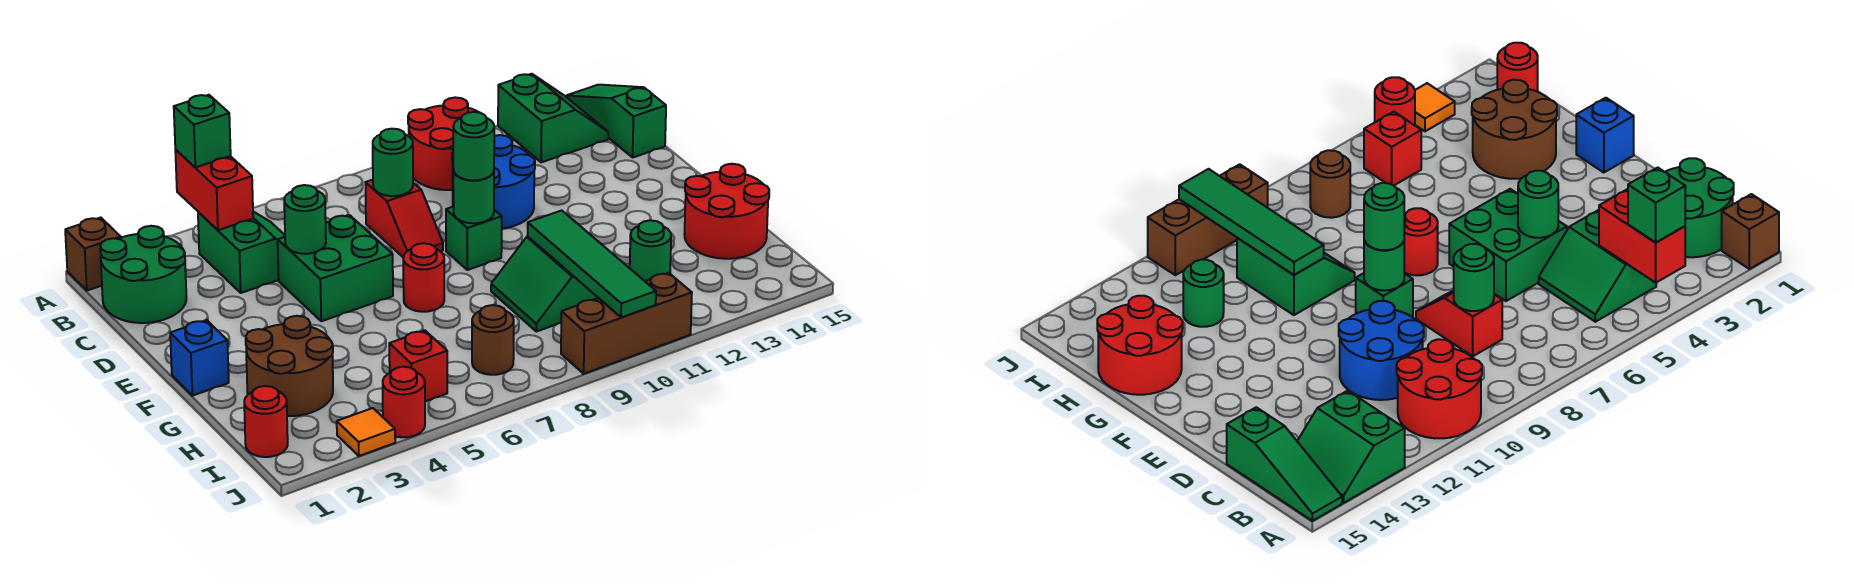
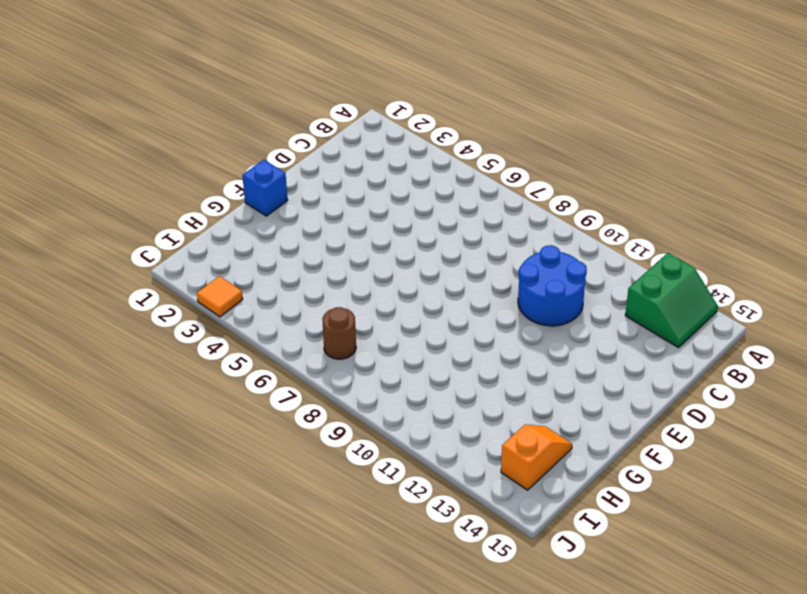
orange 1x2 slope [501,424,572,490] -> red 2x2 round brick [685,164,769,259]
none -> brown 1x1 brick [65,218,121,291]
none -> red 2x2 round brick [408,97,478,190]
none -> green 1x3 slope [566,85,666,157]

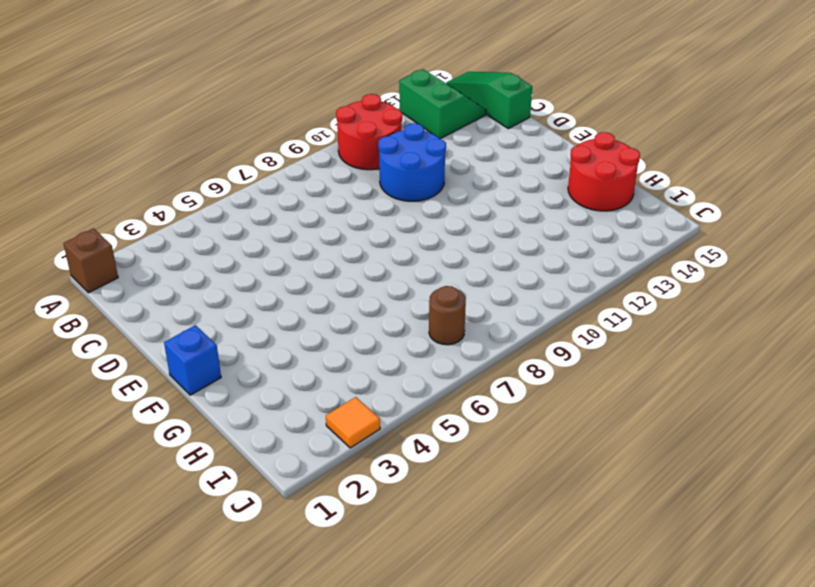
none -> green 2x2 round brick [100,226,186,323]
none -> green 2x2 slope [198,212,285,293]
none -> red 1x2 slope [365,180,443,257]

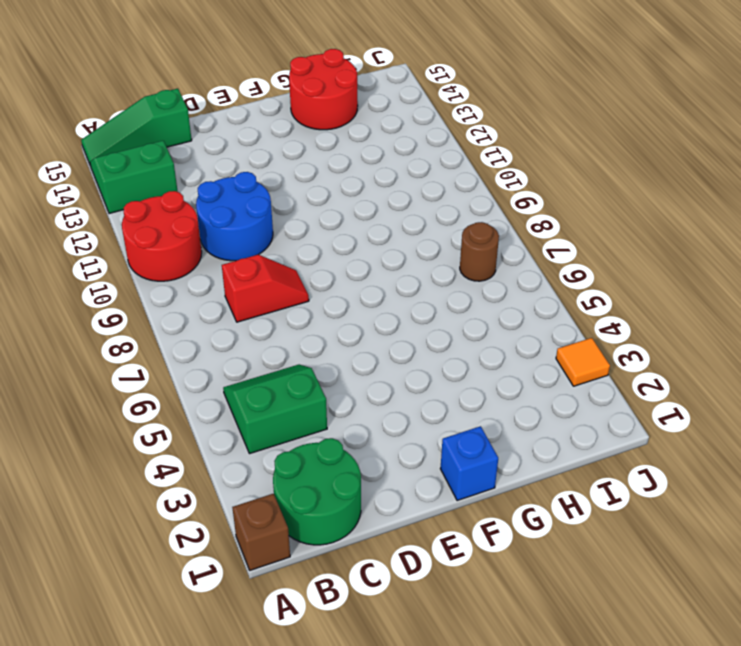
none -> green 2x2 brick [278,215,393,321]
none -> green 1x1 brick [446,207,502,270]
none -> red 1x1 round brick [403,243,444,312]

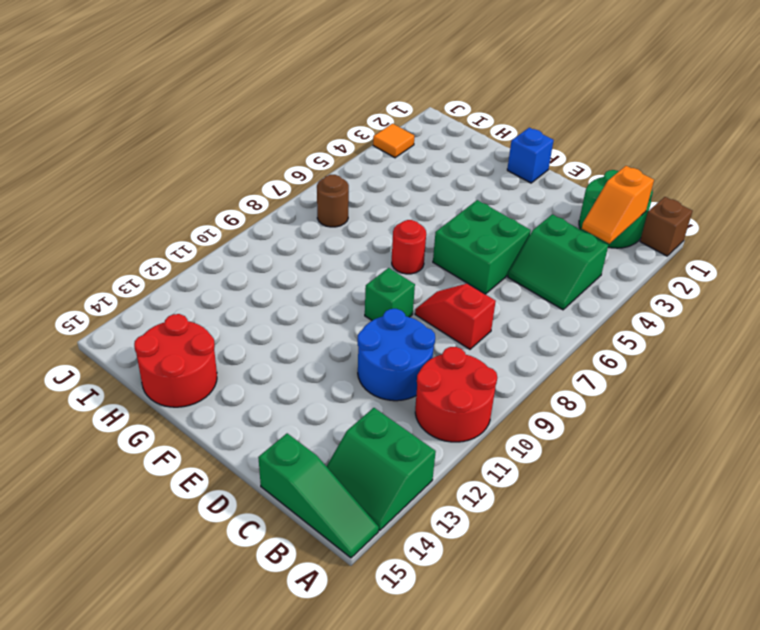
orange 1x2 slope [582,166,654,244] -> none
none -> brown 2x2 round brick [246,316,333,416]
none -> green 2x2 slope [491,237,598,332]
none -> green 1x1 round brick [630,220,671,281]

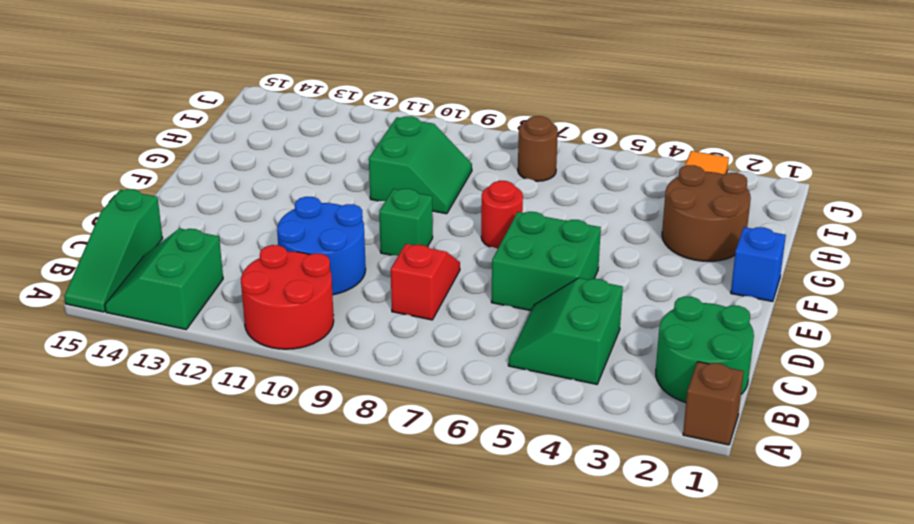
none -> red 2x2 round brick [685,164,769,259]
none -> green 1x1 round brick [630,220,671,281]
none -> red 1x1 round brick [244,386,288,457]

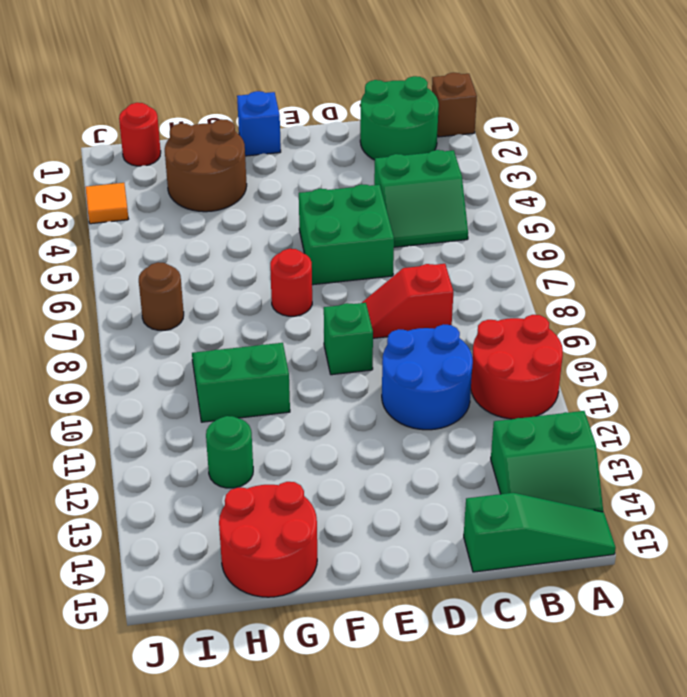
none -> red 1x1 brick [389,331,447,401]
none -> red 1x1 round brick [383,367,425,437]
none -> brown 1x3 brick [561,273,692,374]

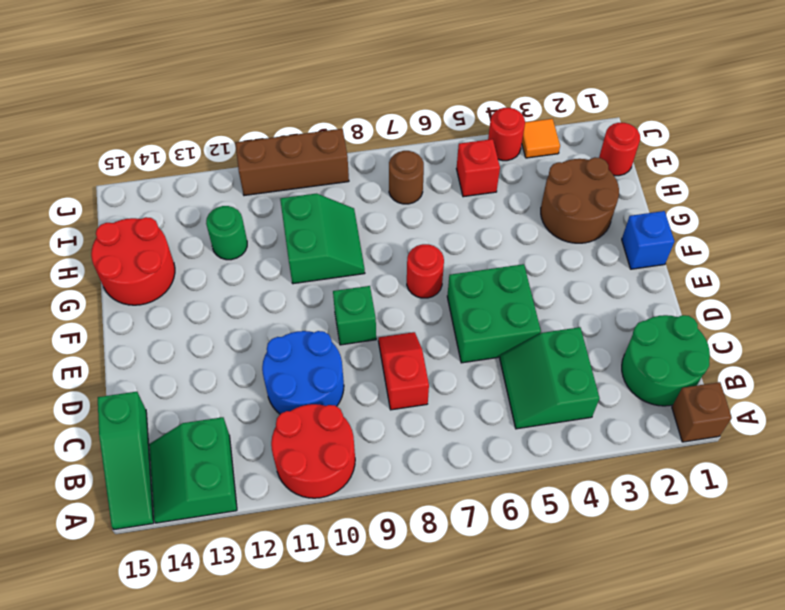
none -> red 1x2 brick [175,150,253,230]
none -> green 1x1 round brick [373,129,413,196]
none -> green 1x1 round brick [284,185,326,254]

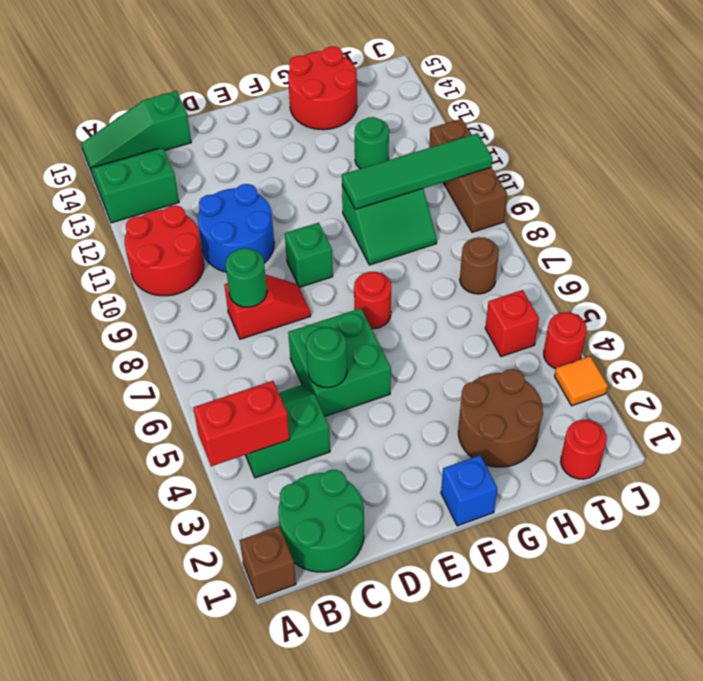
none -> green 1x1 round brick [453,170,494,223]
none -> green 1x1 brick [174,95,231,167]
none -> green 1x1 round brick [453,112,494,180]

